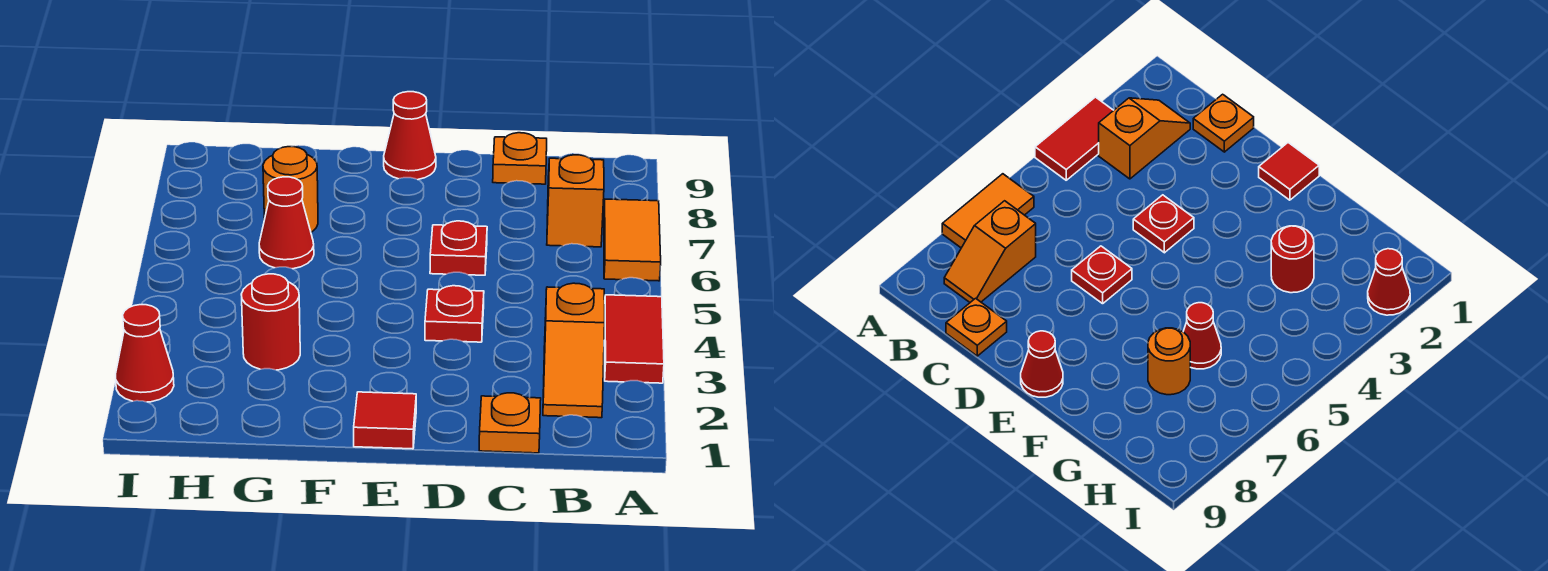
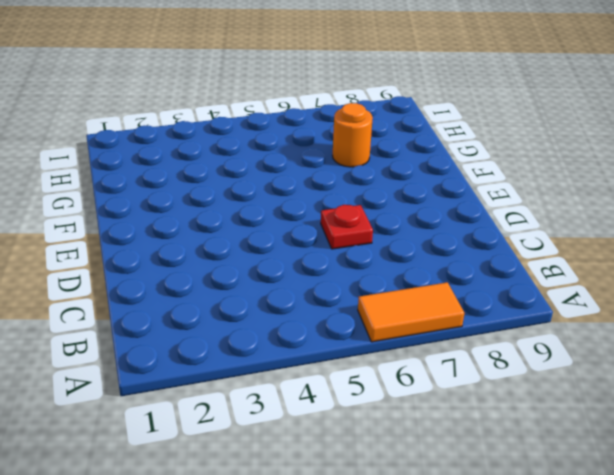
none -> red 1x2 tile [604,295,664,383]
none -> orange 1x2 slope [543,283,605,418]
none -> orange 1x2 slope [547,155,604,247]

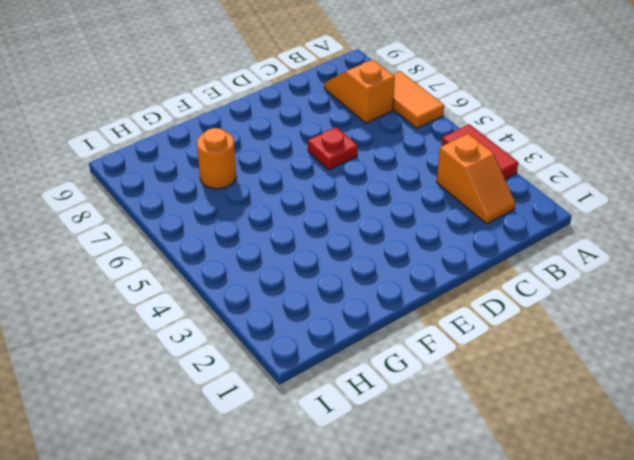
none -> orange 1x1 plate [479,393,541,453]
none -> orange 1x1 plate [493,133,547,184]
none -> red 1x1 plate [425,286,484,342]

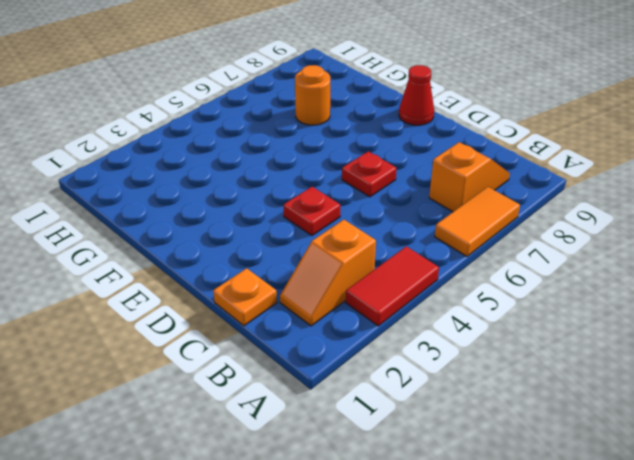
none -> orange 1x1 plate [493,133,547,184]
none -> red 1x1 tile [354,392,416,449]
none -> red 1x1 round brick [241,274,300,370]

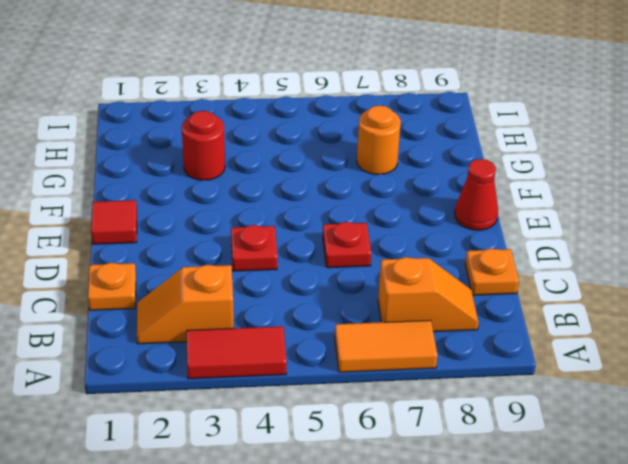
none -> red 1x1 cone [259,177,314,269]
none -> red 1x1 cone [116,305,174,402]

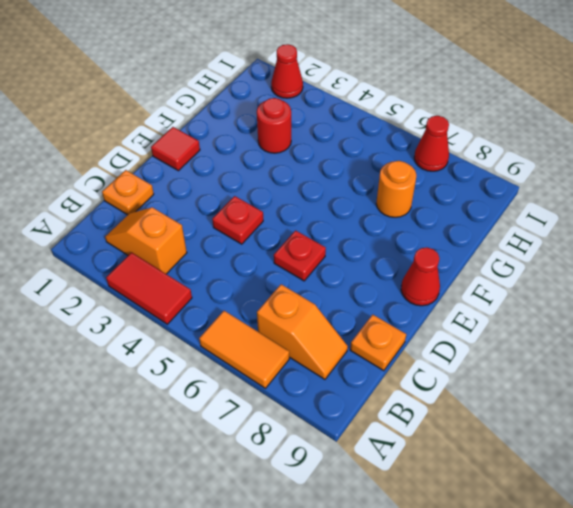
red 1x1 cone [414,116,449,171] -> red 1x1 cone moved to [259,177,314,269]

